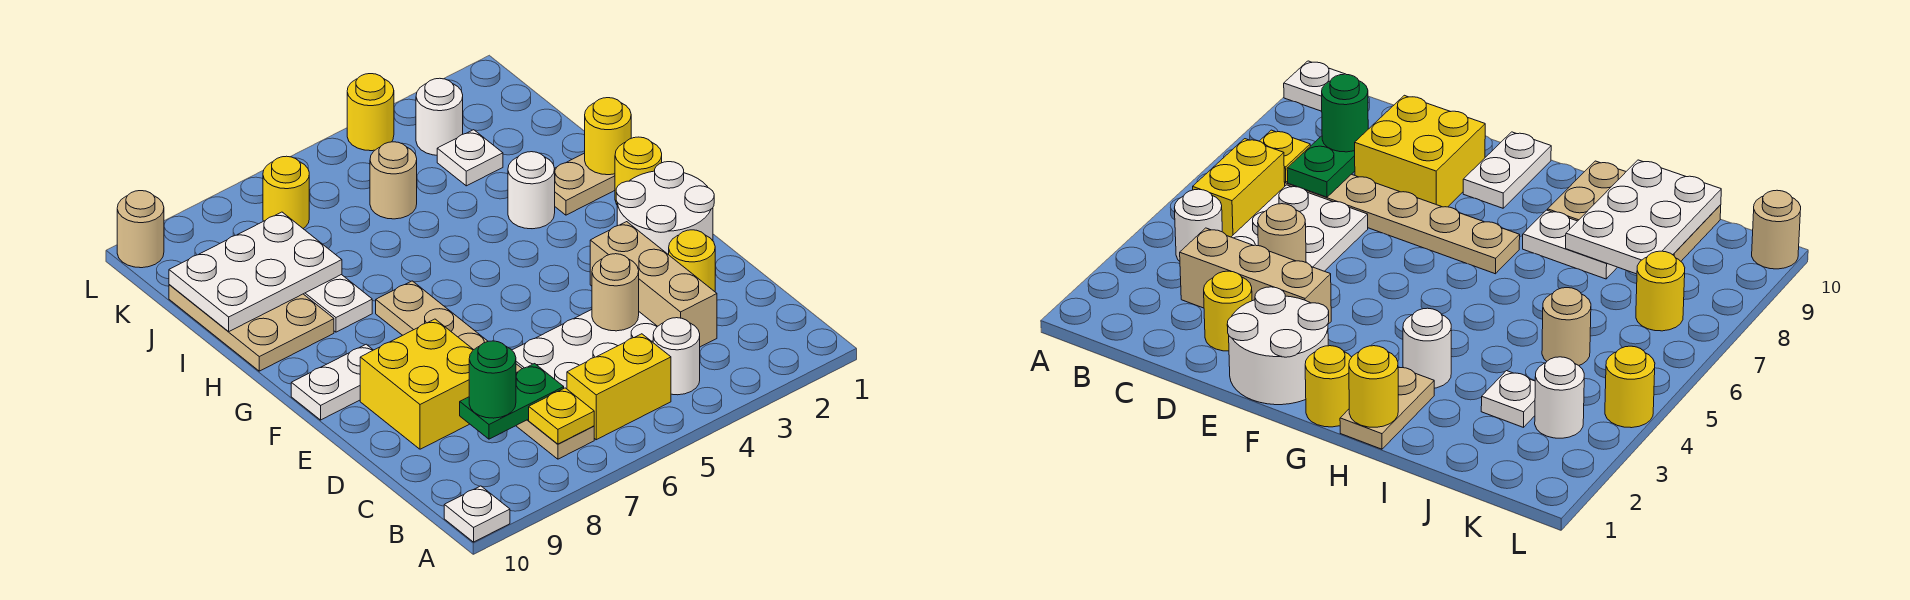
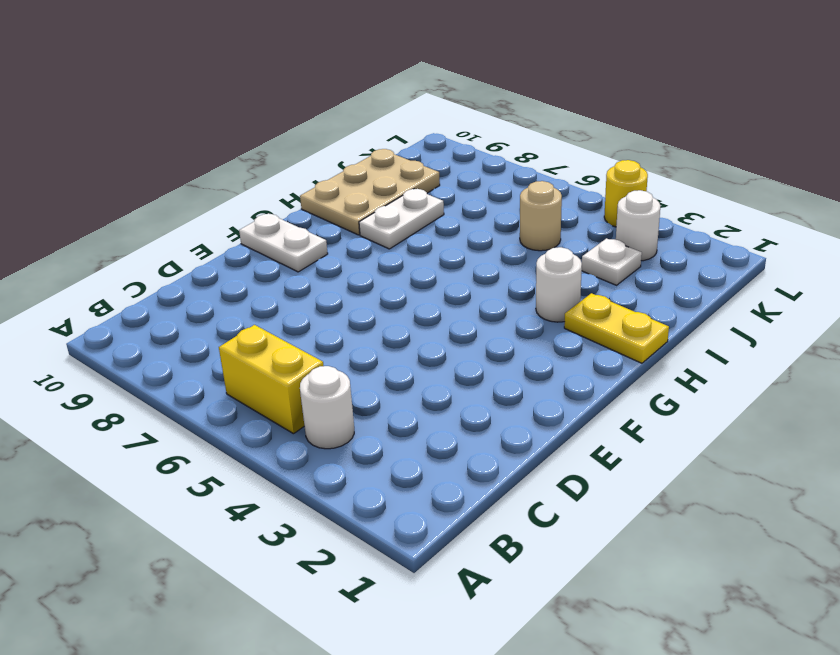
yellow 1x2 plate [564,293,669,363] -> tan 1x2 plate [555,153,615,215]
none -> white 1x1 plate [444,486,510,542]
none -> tan 1x6 plate [376,281,594,459]
none -> tan 1x3 brick [590,222,717,347]

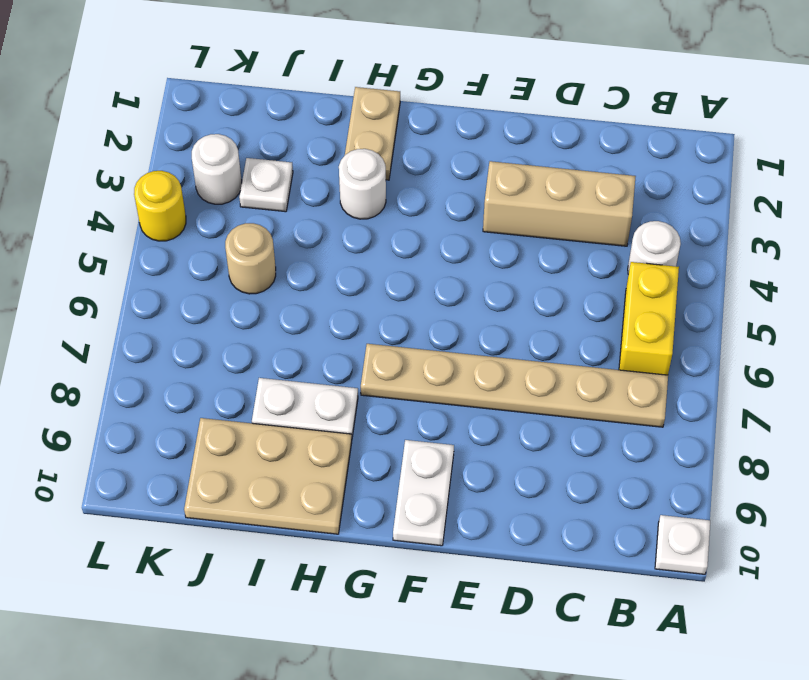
none -> white 2x3 plate [512,310,657,389]
none -> yellow 1x1 round brick [669,230,715,292]
none -> yellow 2x2 brick [360,319,473,449]

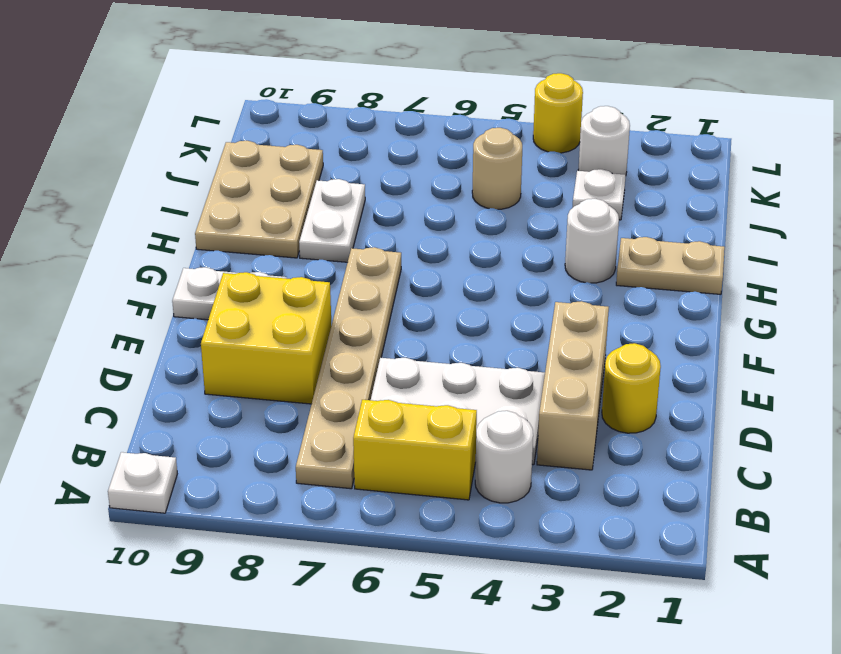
none -> white 2x2 round brick [616,162,714,255]
none -> yellow 1x1 round brick [615,137,662,204]
none -> yellow 1x1 round brick [263,156,309,228]

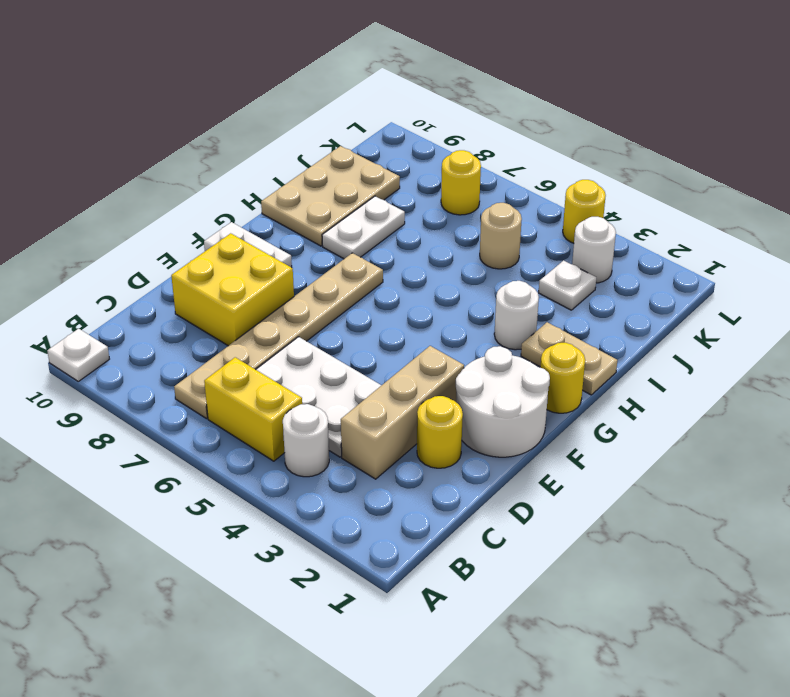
none -> tan 1x1 round brick [117,191,164,268]
none -> yellow 1x1 plate [529,388,594,444]
none -> green 1x2 plate [460,364,564,439]

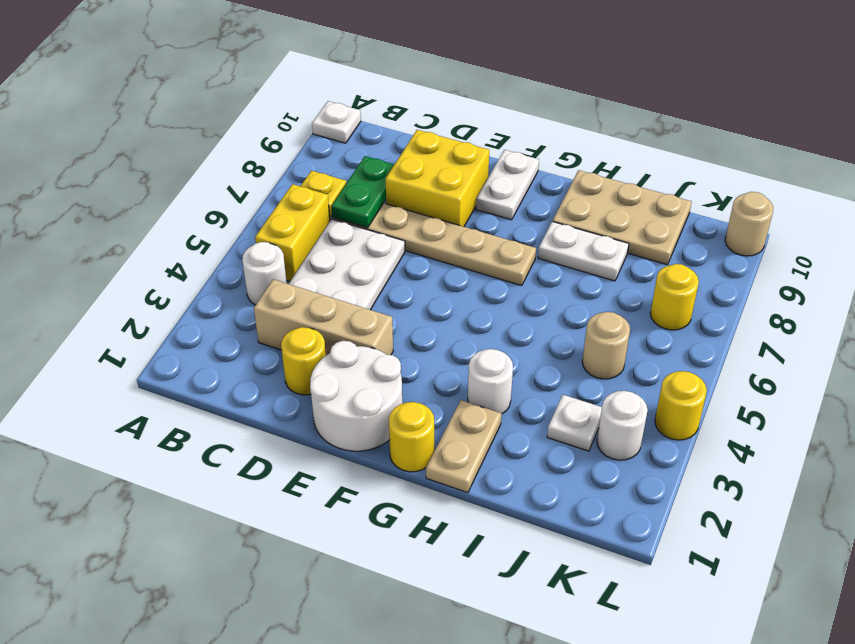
none -> tan 1x1 round brick [592,254,639,331]
none -> yellow 1x1 round brick [585,98,631,175]
none -> white 2x3 plate [169,212,342,331]

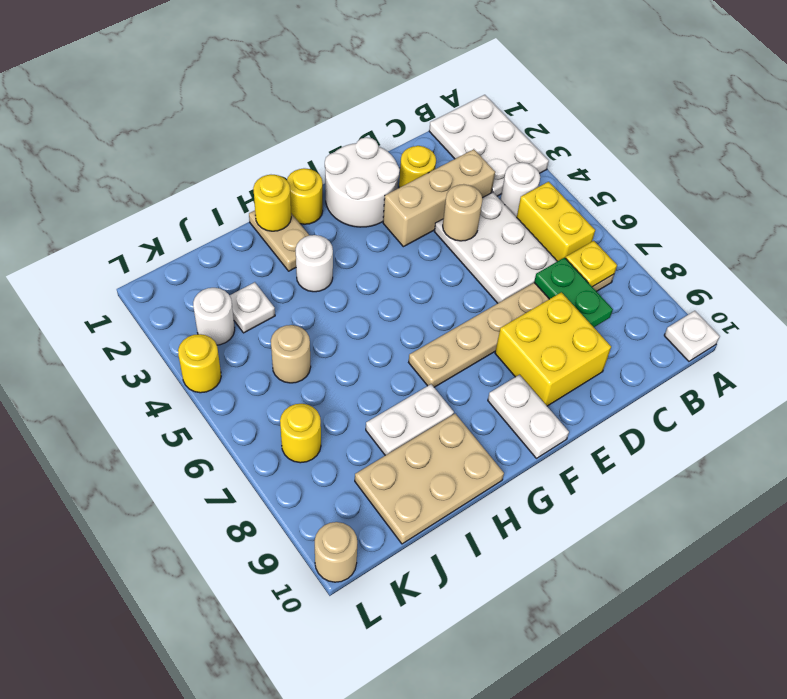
white 2x3 plate [429,95,549,196] -> white 2x3 plate moved to [169,212,342,331]
none -> green 1x1 round brick [469,341,516,418]

